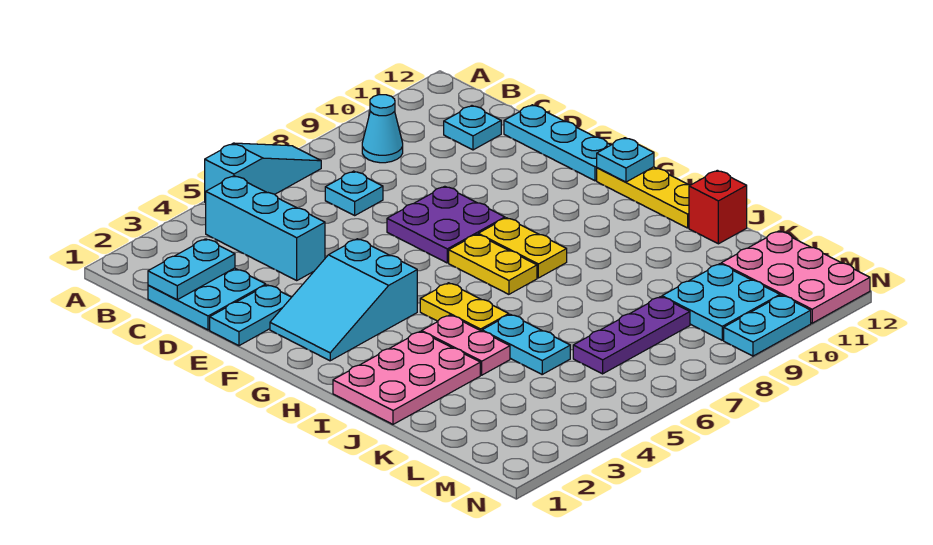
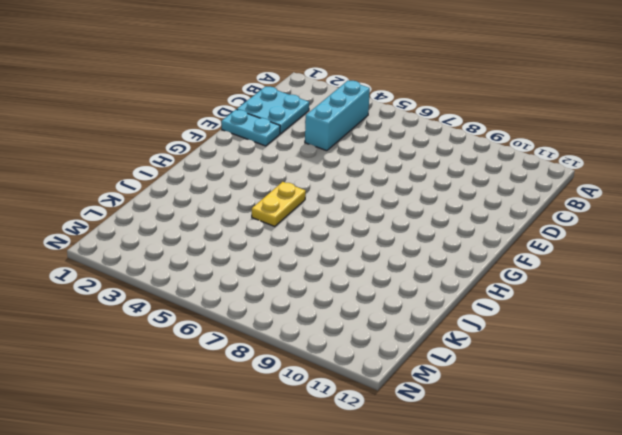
none -> cyan 1x3 slope [205,143,321,203]
none -> cyan 1x1 cone [362,95,403,163]
none -> cyan 1x1 plate [325,171,383,215]

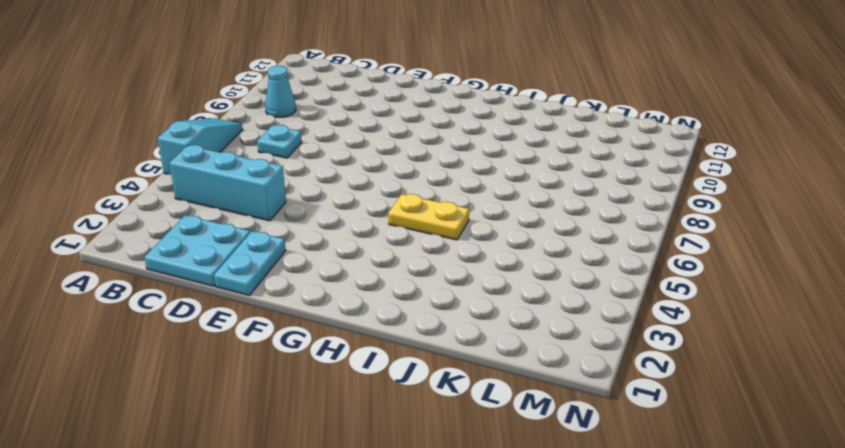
none -> cyan 1x1 plate [444,106,501,150]
none -> cyan 1x3 plate [504,105,610,181]
none -> purple 2x2 plate [387,186,505,263]

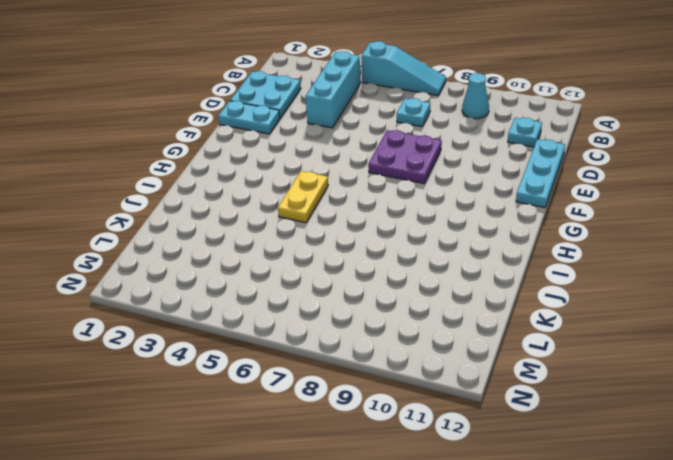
none -> cyan 2x3 slope [270,239,417,361]
none -> yellow 1x2 plate [449,234,537,294]
none -> yellow 1x2 plate [478,218,567,278]

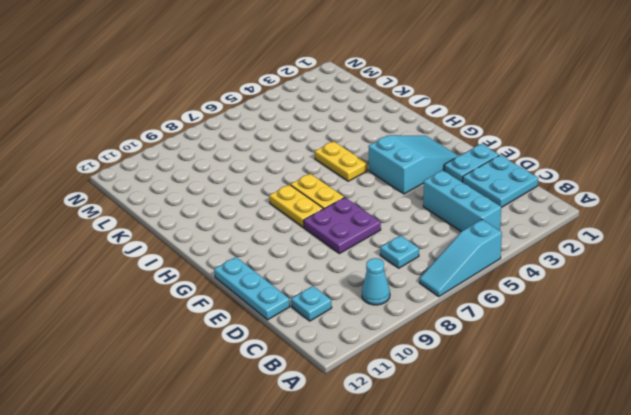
none -> yellow 1x3 plate [597,167,690,228]
none -> pink 2x3 plate [333,332,480,424]
none -> pink 1x2 plate [422,315,510,375]

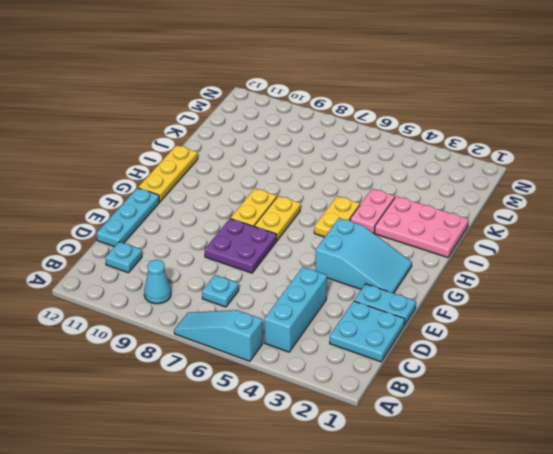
none -> cyan 1x2 plate [482,314,570,374]
none -> red 1x1 brick [689,170,747,244]
none -> purple 1x3 plate [573,297,690,374]

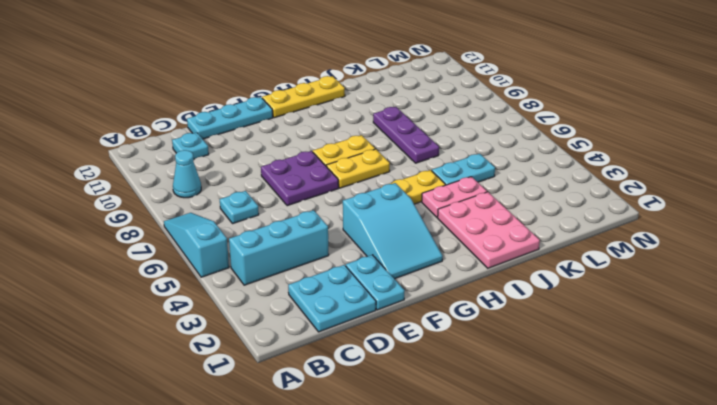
purple 1x3 plate [373,107,439,163] -> purple 1x3 plate moved to [573,297,690,374]
none -> red 1x1 brick [689,170,747,244]
none -> cyan 2x2 plate [662,264,780,340]
none -> pink 2x3 plate [721,231,870,323]

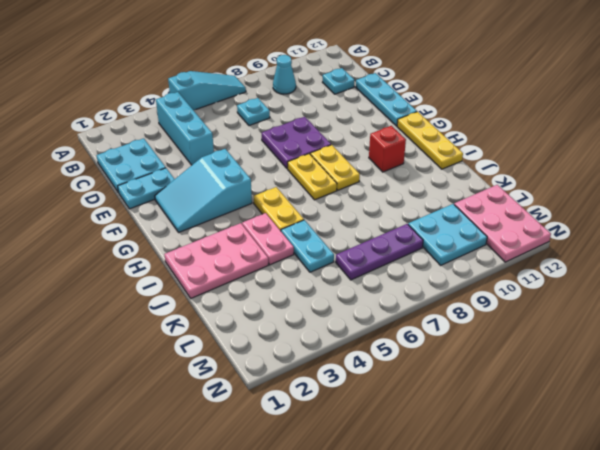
red 1x1 brick [369,126,406,172] -> red 1x1 brick moved to [689,170,747,244]
none -> cyan 1x2 plate [724,295,811,356]
none -> cyan 1x2 plate [148,239,235,300]
none -> cyan 1x1 plate [597,138,654,182]

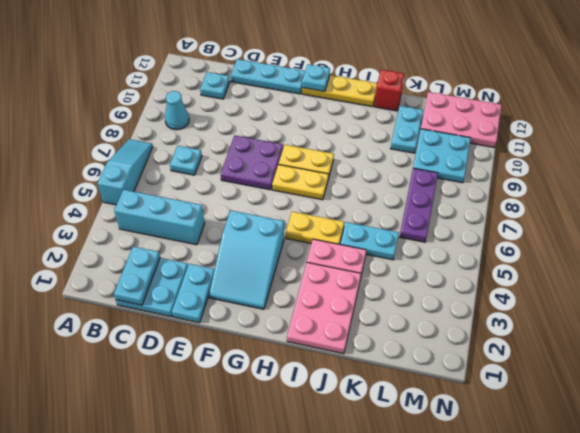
cyan 1x2 plate [391,106,423,153] -> cyan 1x2 plate moved to [724,295,811,356]

